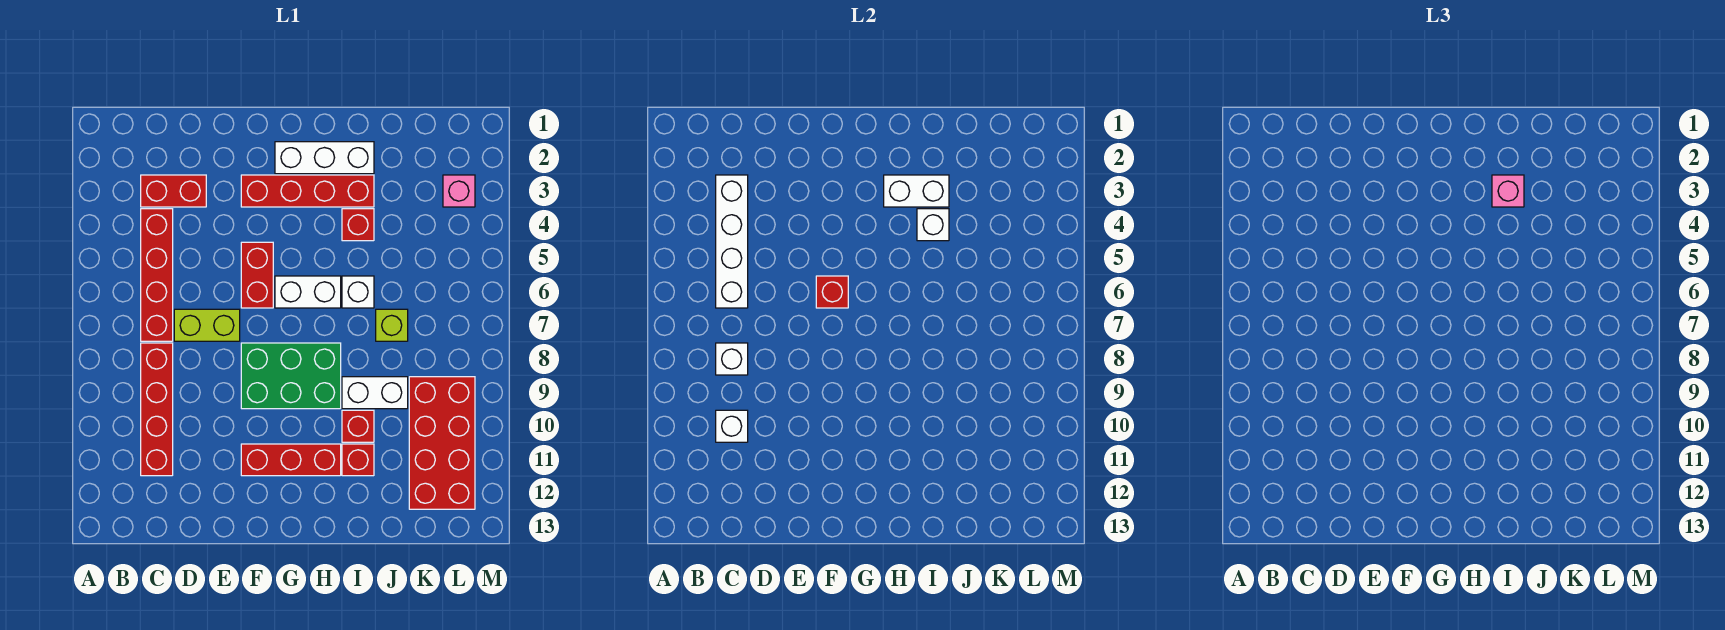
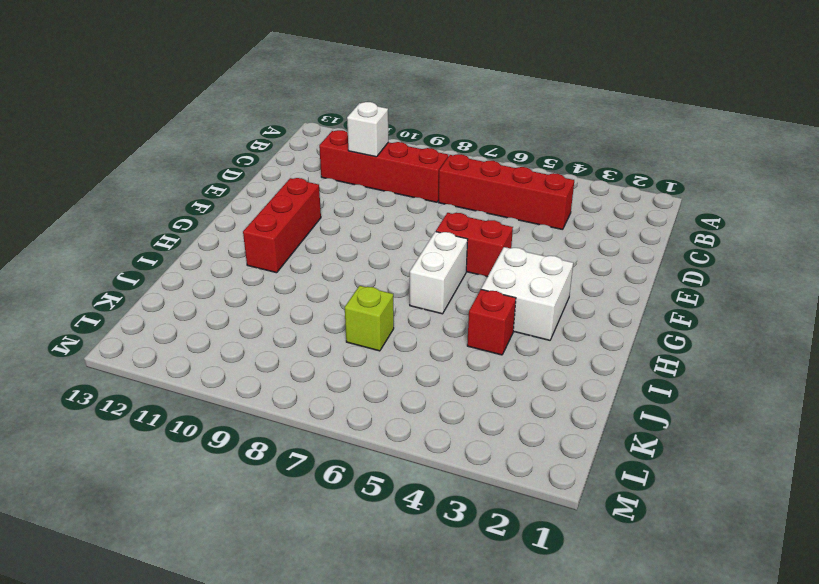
white 2x2 brick [481,247,573,340] -> red 1x4 brick [241,175,374,207]
none -> red 1x2 brick [141,175,206,207]
none -> lime 1x2 brick [174,309,240,341]
none -> green 2x3 brick [241,343,341,409]

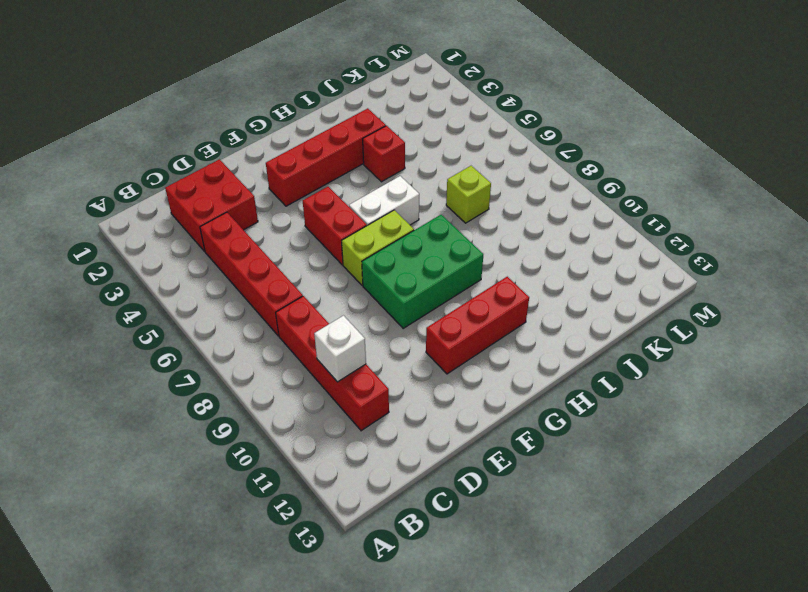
red 2x2 brick [165,159,258,251] -> red 1x2 brick [141,175,206,207]
lime 1x2 brick [342,210,414,285] -> lime 1x2 brick moved to [174,309,240,341]
none -> white 1x3 brick [275,142,374,174]
none -> white 1x1 brick [342,276,374,308]
none -> white 1x2 brick [342,377,408,409]

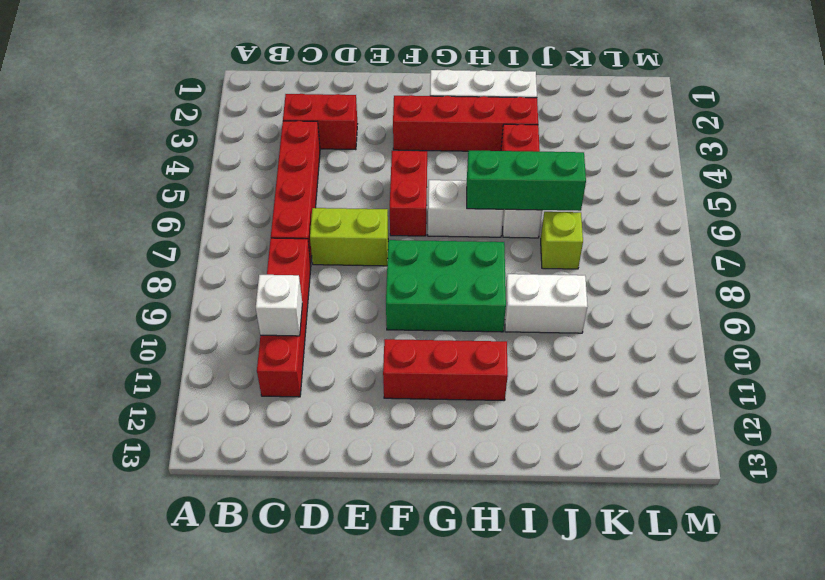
green 1x3 brick [467,151,586,211] -> none
none -> red 1x1 brick [342,410,374,442]
none -> red 1x1 brick [342,444,374,476]
none -> red 2x4 brick [409,377,475,509]

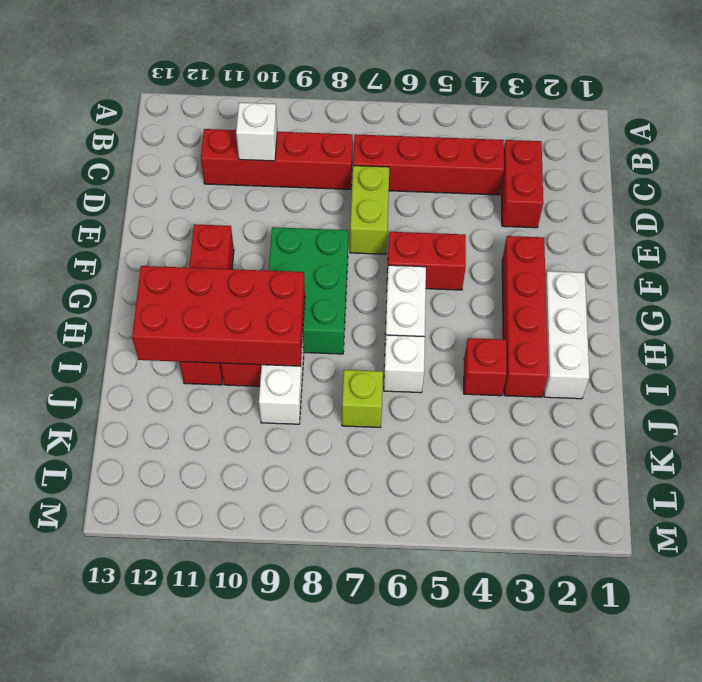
red 2x4 brick [132,266,305,366] -> red 2x4 brick moved to [409,377,475,509]
none -> pink 1x1 brick [443,175,475,207]
none -> white 1x4 brick [716,175,748,308]
none -> white 1x1 brick [716,343,748,375]

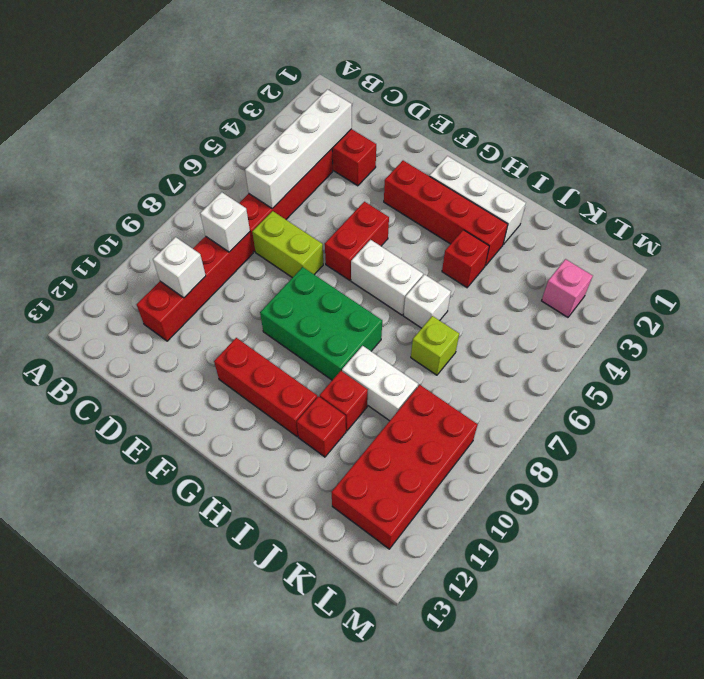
none -> red 1x1 brick [816,276,848,308]
none -> white 1x2 brick [884,175,949,207]
none -> white 1x1 brick [917,209,949,241]

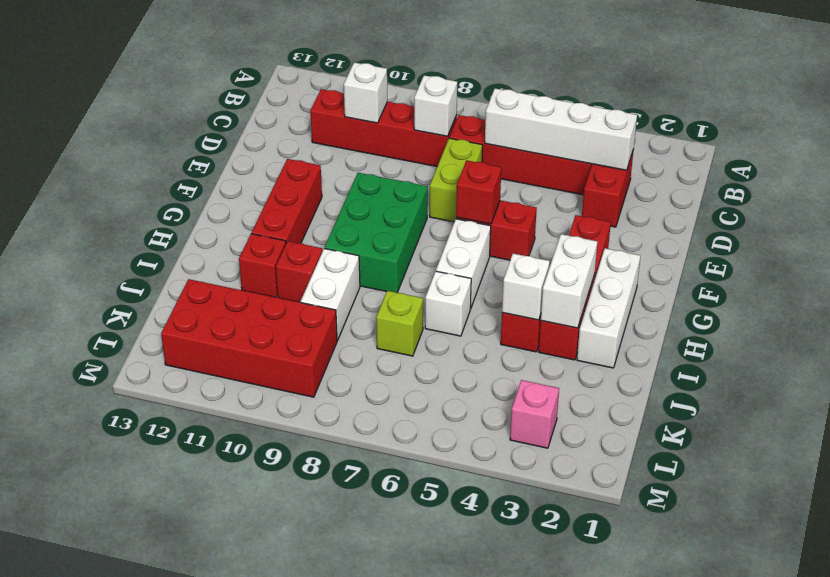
none -> pink 1x1 brick [1492,175,1524,207]

